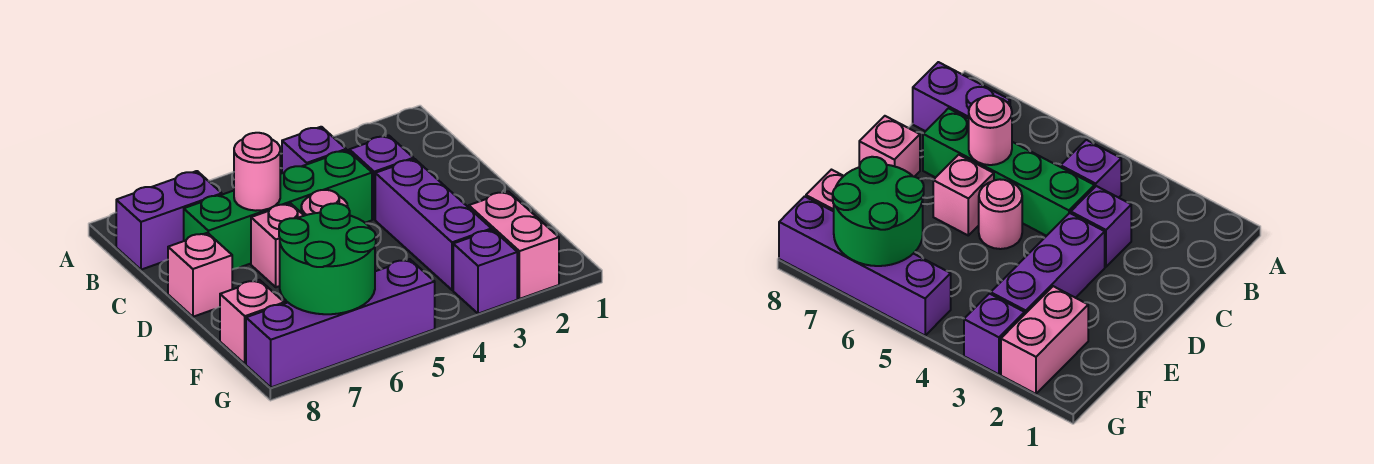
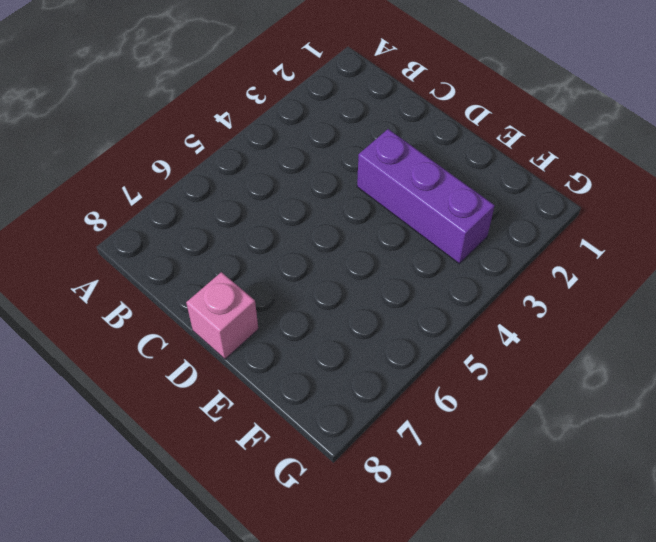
none -> purple 1x1 brick [282,127,346,173]
none -> purple 1x2 brick [116,171,222,270]
none -> purple 1x1 brick [349,135,414,219]

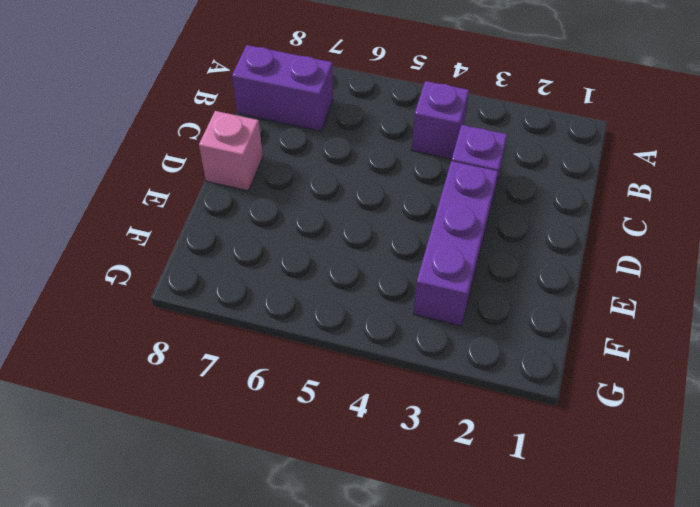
none -> green 1x4 brick [184,150,372,270]
none -> pink 1x1 round brick [301,190,348,216]
none -> pink 1x1 brick [251,203,304,287]

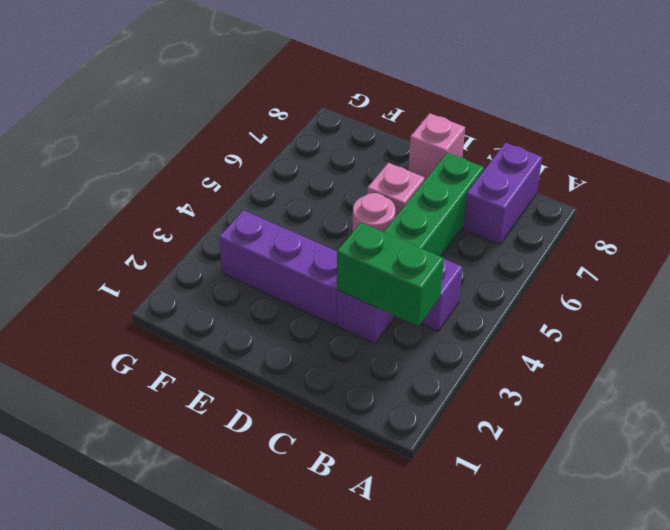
green 1x2 brick [337,223,444,326] -> none
none -> pink 1x2 brick [469,191,559,299]
none -> pink 1x1 brick [220,280,284,364]
none -> purple 1x1 brick [453,230,517,314]

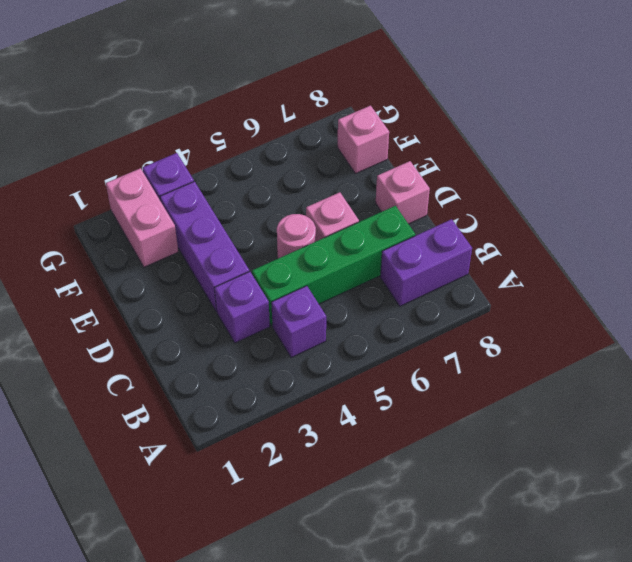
none -> purple 1x4 brick [246,259,435,387]
none -> pink 1x1 round brick [234,133,280,211]
none -> green 2x2 round brick [279,203,376,314]

